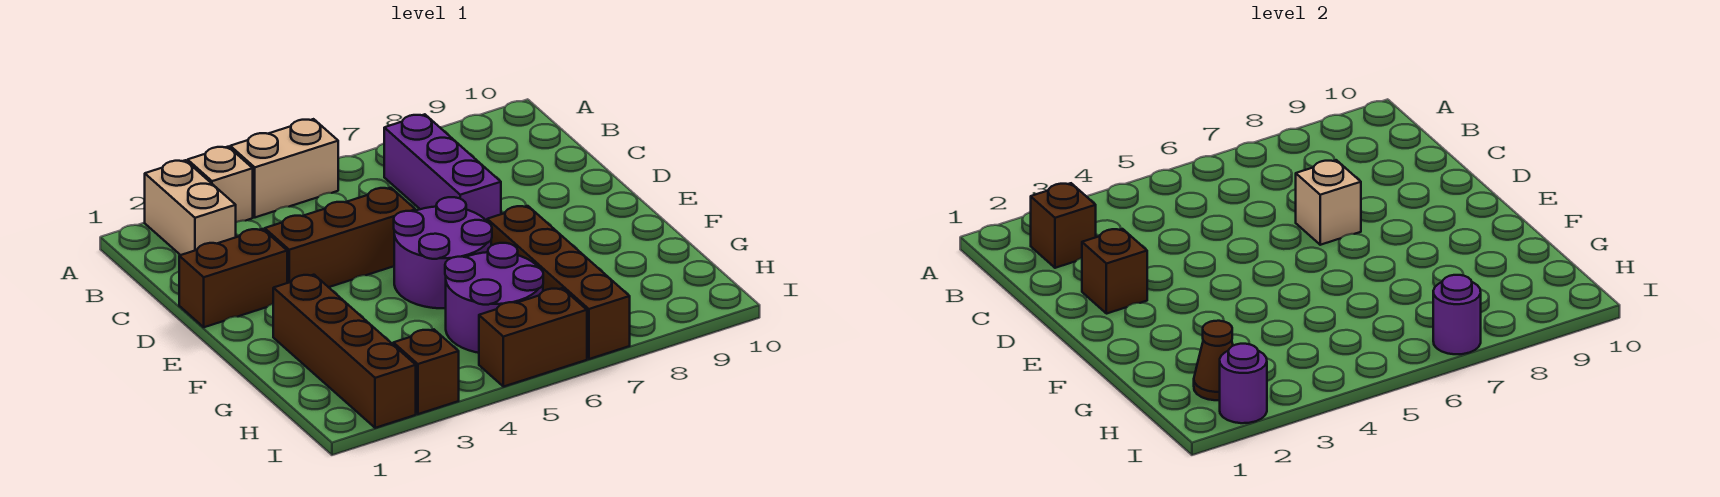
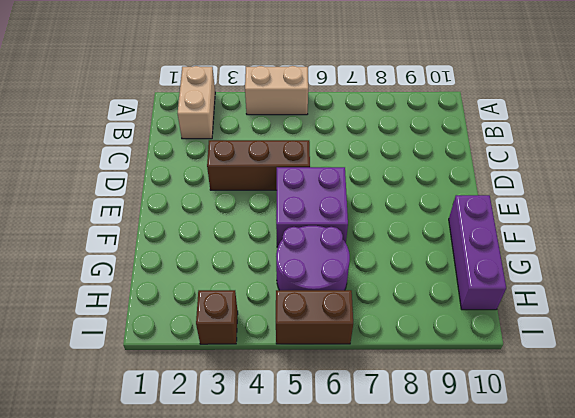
purple 2x2 brick [276,167,348,247] -> purple 2x2 round brick [394,197,492,308]
purple 1x3 brick [449,195,506,310] -> purple 1x3 brick moved to [384,114,501,221]
none -> tan 1x1 brick [188,147,253,222]
none -> brown 1x2 brick [179,229,287,327]
none -> brown 1x4 brick [273,275,416,428]

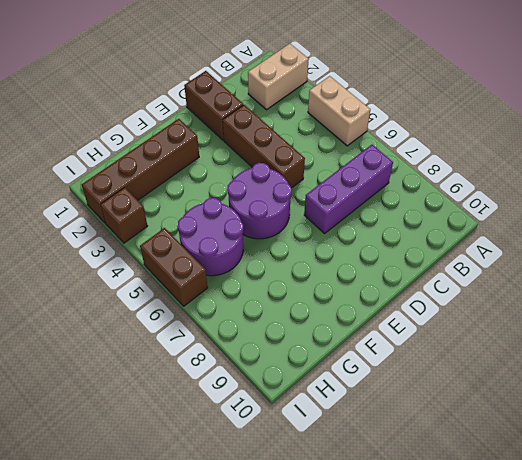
none -> tan 1x1 brick [188,147,253,222]
none -> brown 1x4 brick [487,206,630,359]
none -> brown 1x1 brick [1031,183,1096,268]

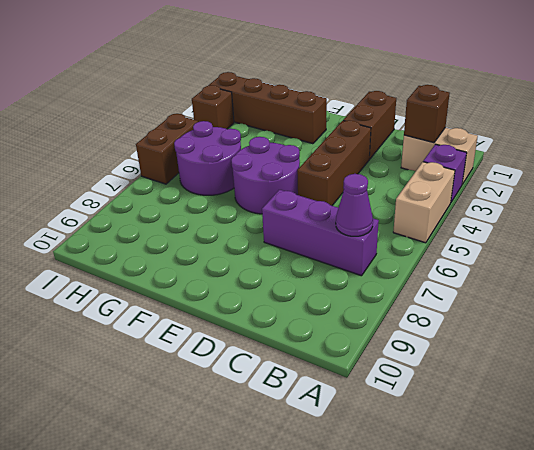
purple 1x1 brick [423,144,467,202] -> tan 1x1 brick [188,147,253,222]
purple 1x1 cone [336,174,373,236] -> none
none -> brown 1x4 brick [487,206,630,359]
none -> brown 1x1 brick [1082,229,1147,314]
none -> tan 1x1 brick [1296,160,1361,245]

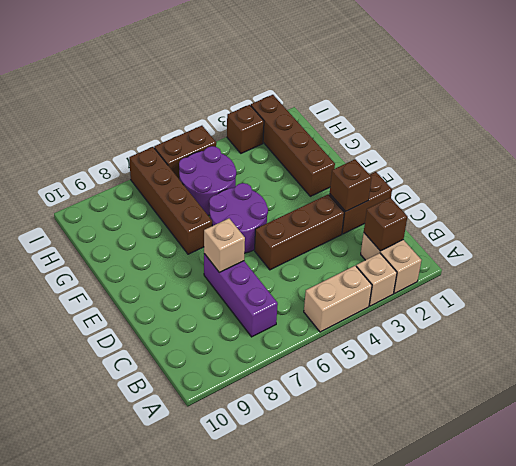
none -> brown 1x1 cone [1194,321,1233,400]
none -> purple 1x1 round brick [1220,344,1267,423]
none -> purple 1x1 round brick [1433,275,1481,354]

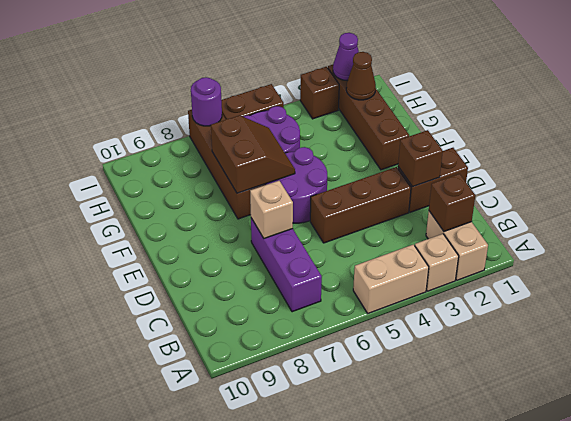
brown 2x2 slope [211,115,295,193] -> none
purple 1x1 cone [333,33,359,81] -> purple 1x1 round brick [1220,344,1267,423]

